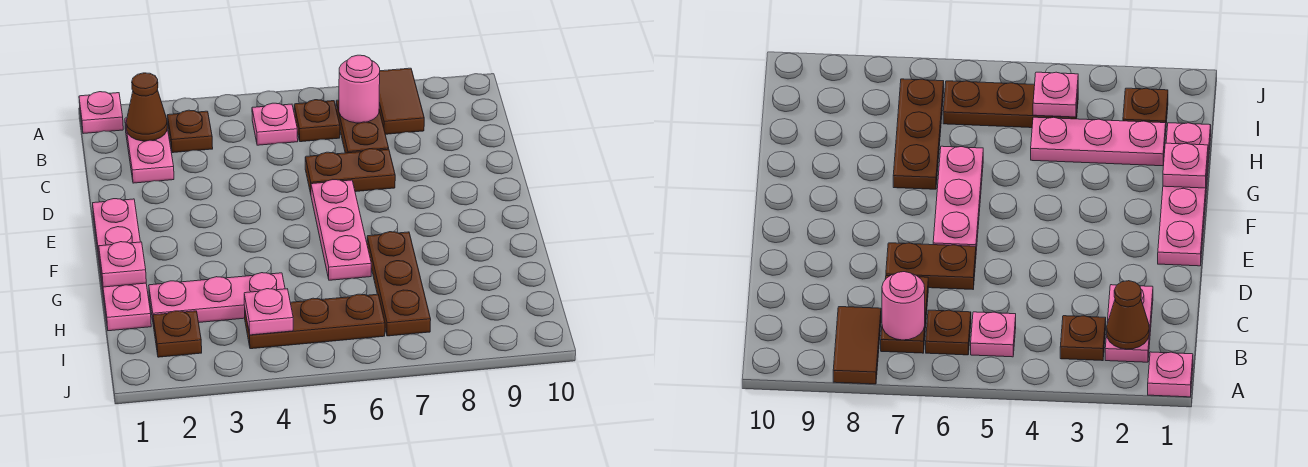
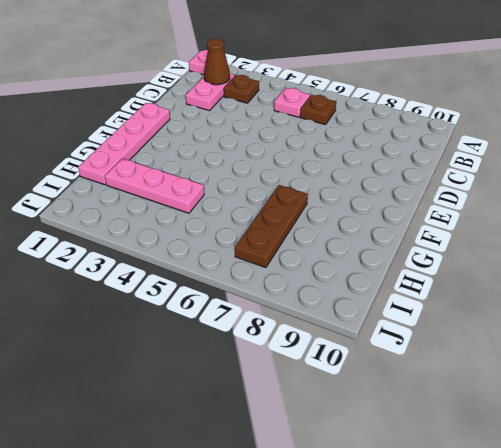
none -> brown 1x2 tile [379,68,424,134]
none -> brown 1x2 plate [336,100,389,153]
none -> brown 1x2 plate [305,149,395,194]

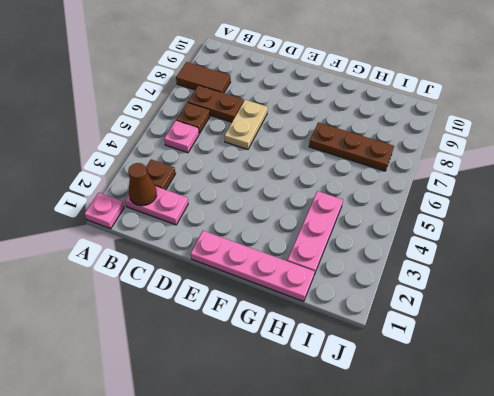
tan 1x2 plate [225,100,268,149] -> brown 1x2 plate [305,149,395,194]
none -> pink 1x3 plate [311,180,371,280]
none -> brown 1x1 plate [153,311,202,357]
none -> brown 1x3 plate [245,294,385,349]

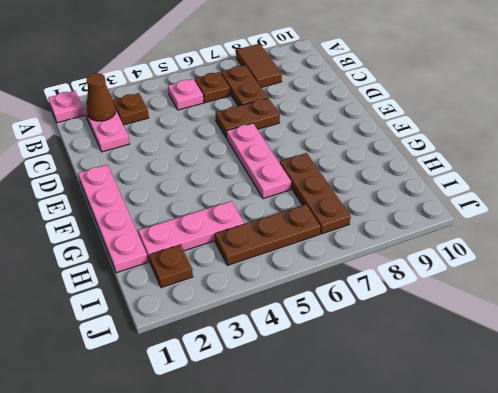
none -> pink 1x1 round brick [339,55,380,123]
none -> pink 1x1 plate [99,242,146,287]
none -> pink 1x1 plate [244,289,293,335]

